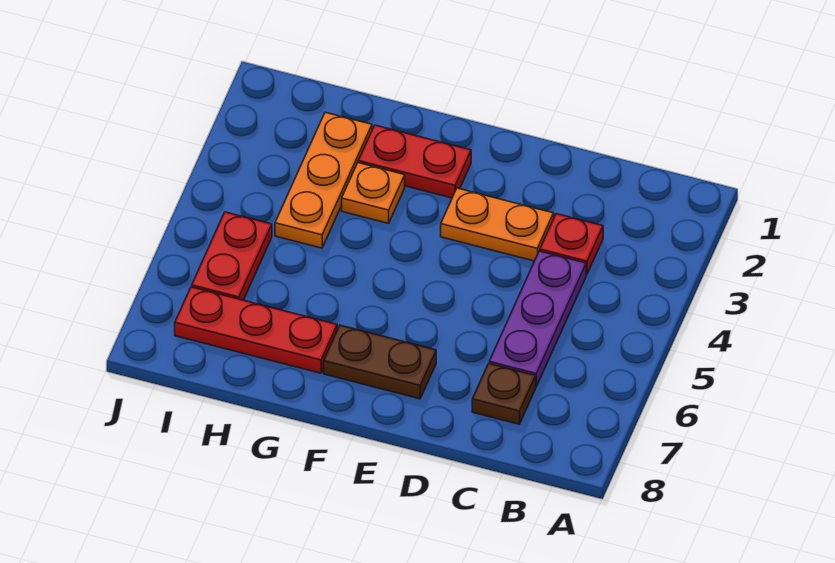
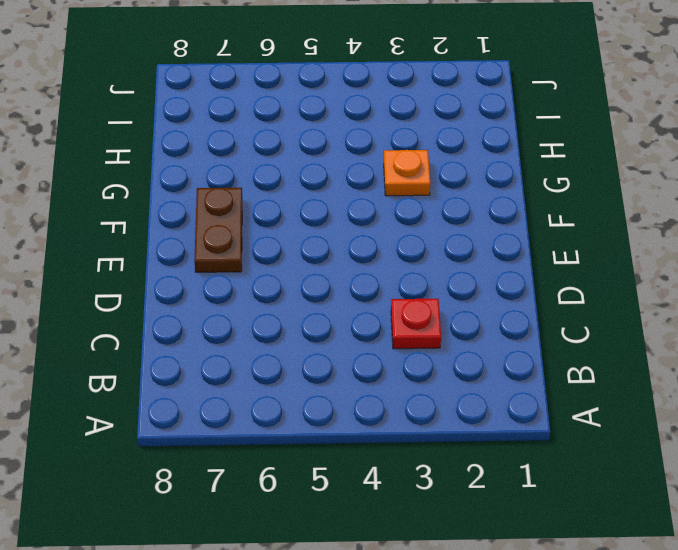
none -> purple 1x3 plate [489,251,586,387]
none -> brown 1x1 plate [472,364,536,424]

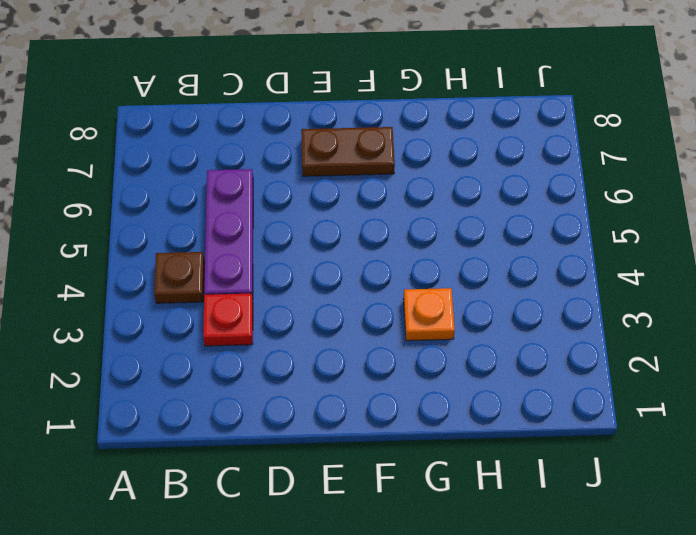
brown 1x1 plate [154,252,204,303] -> brown 1x1 plate moved to [472,364,536,424]
none -> orange 1x2 plate [441,188,554,261]
none -> red 1x2 plate [358,125,471,198]

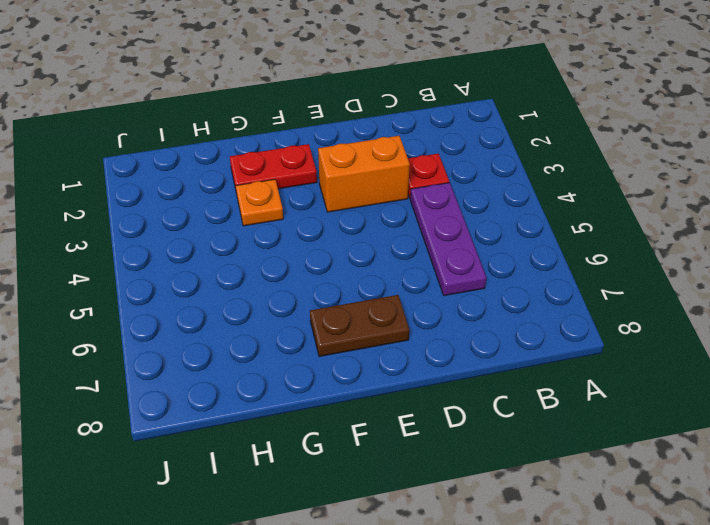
orange 1x2 brick [318,136,410,212] -> orange 1x2 plate [441,188,554,261]
none -> brown 1x1 plate [472,364,536,424]
none -> red 1x3 plate [175,287,337,373]

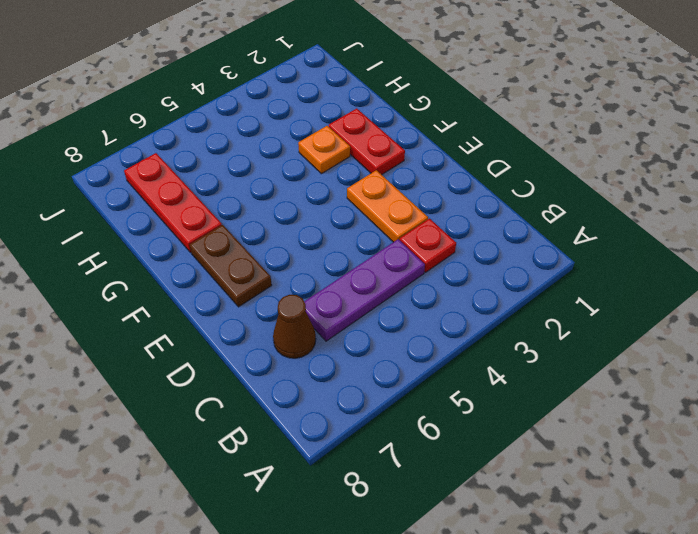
brown 1x1 cone [273,295,316,358] -> brown 1x1 plate [472,364,536,424]
none -> orange 1x3 plate [275,112,372,248]
none -> red 1x2 plate [192,212,272,300]

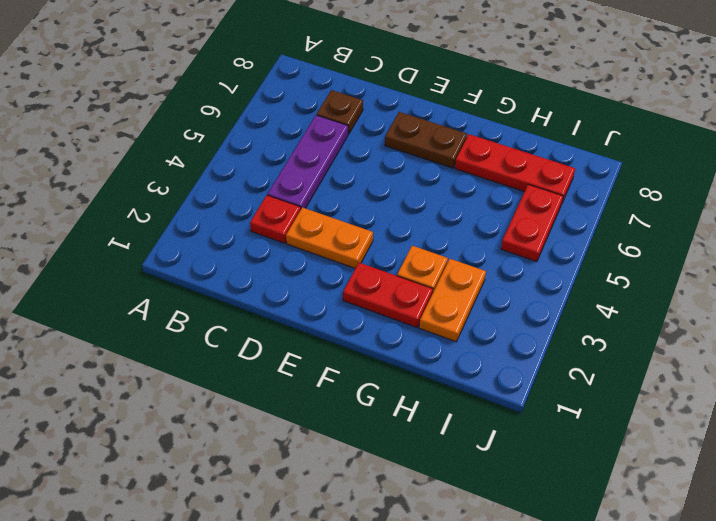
orange 1x2 plate [419,259,486,342] -> orange 1x3 plate [275,112,372,248]

